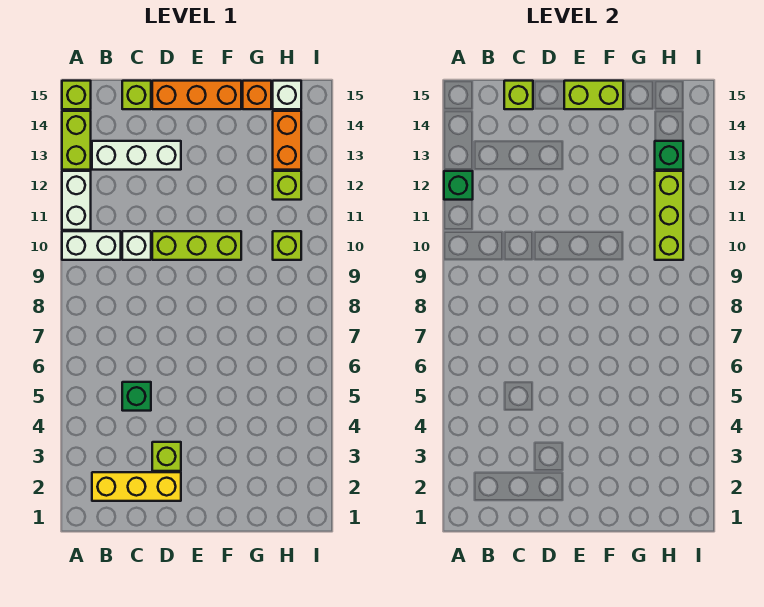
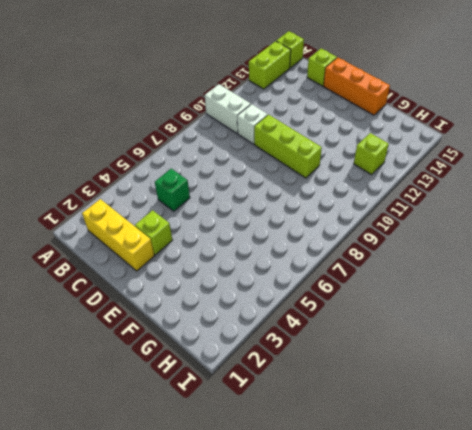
none -> white 1x2 brick [62,171,91,230]
none -> white 1x3 brick [92,141,181,170]
none -> orange 1x1 brick [243,81,271,109]

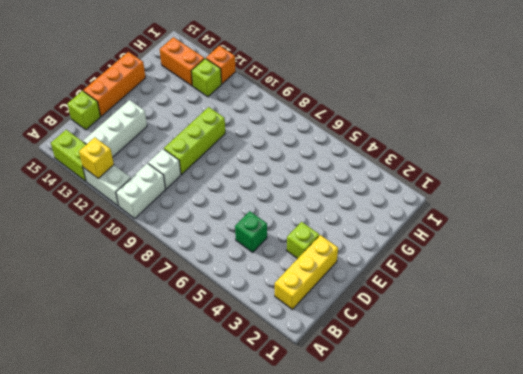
yellow 1x1 brick [79,137,114,179] -> green 1x1 brick [444,171,473,200]
orange 1x1 brick [206,46,236,84] -> orange 1x1 brick moved to [243,81,271,109]
none -> lime 1x1 brick [62,81,91,109]
none -> lime 1x1 brick [273,231,301,260]
none -> white 1x1 brick [273,81,301,109]

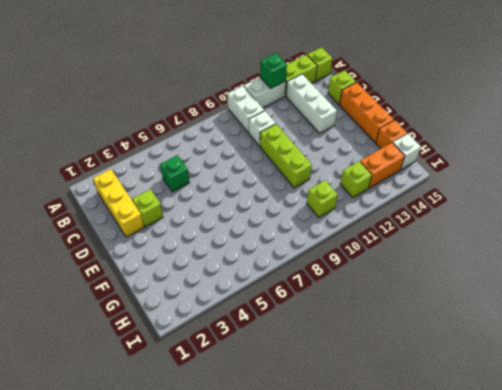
none -> lime 1x1 brick [504,81,533,109]
none -> lime 1x2 brick [564,81,623,109]
none -> lime 1x3 brick [655,171,683,260]

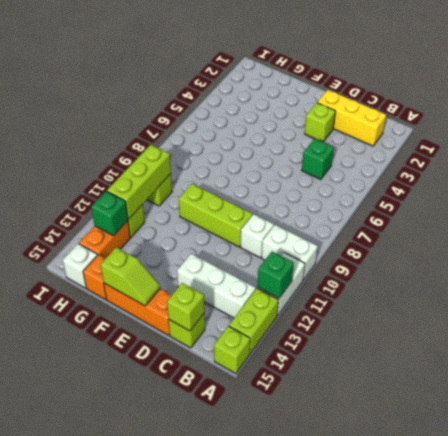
lime 1x2 slope [101,247,160,306] -> lime 1x2 brick [564,81,623,109]

